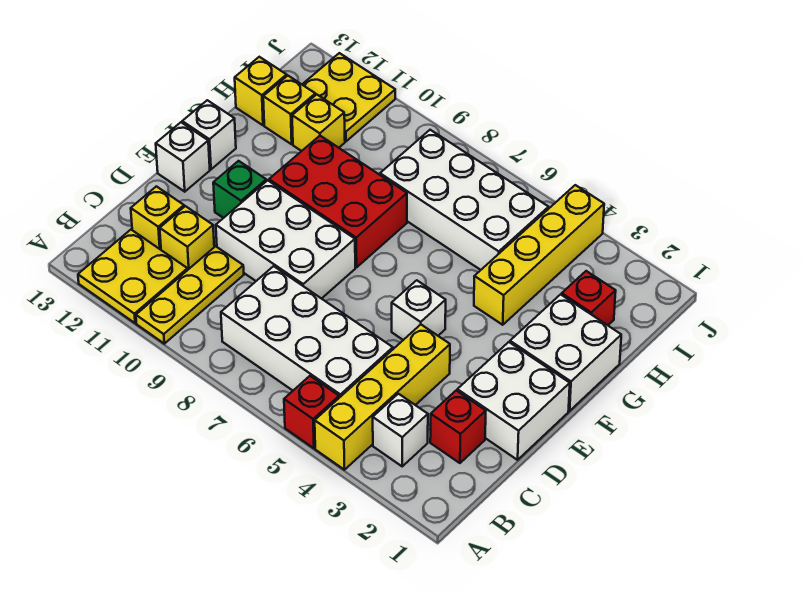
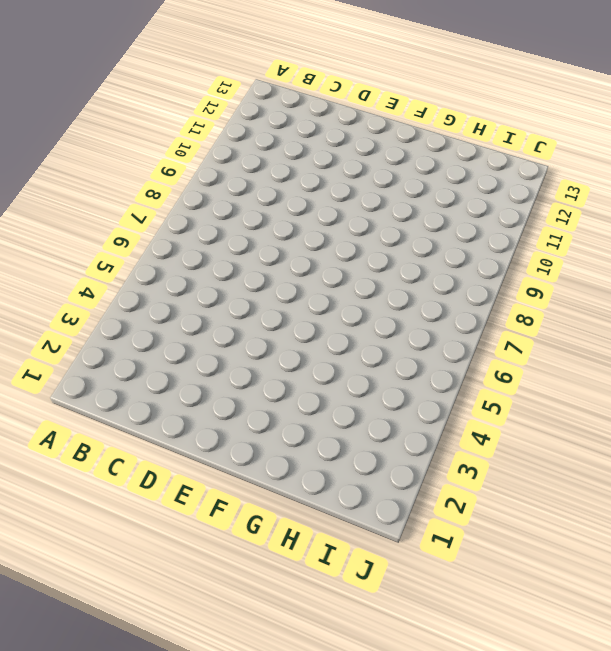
none -> yellow 1x4 brick [315,325,450,470]
none -> red 1x1 brick [284,376,339,448]
none -> yellow 1x3 plate [136,246,244,344]

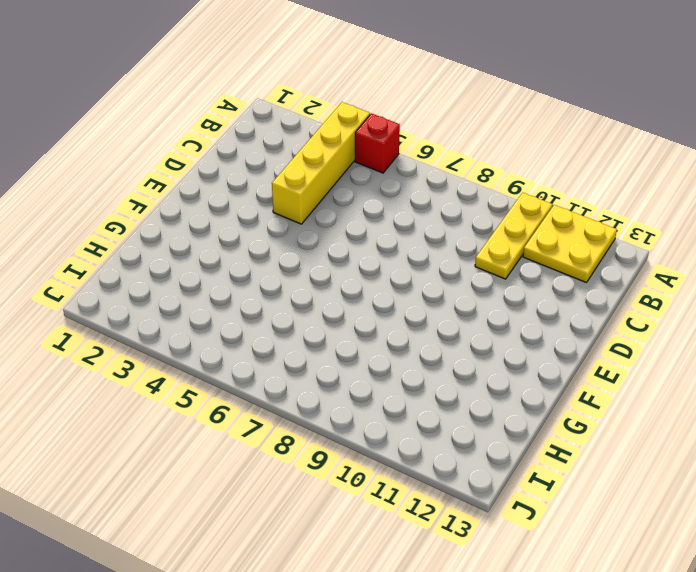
none -> white 1x1 brick [373,394,428,466]
none -> white 2x4 brick [221,266,393,398]
none -> red 1x1 brick [430,391,486,463]

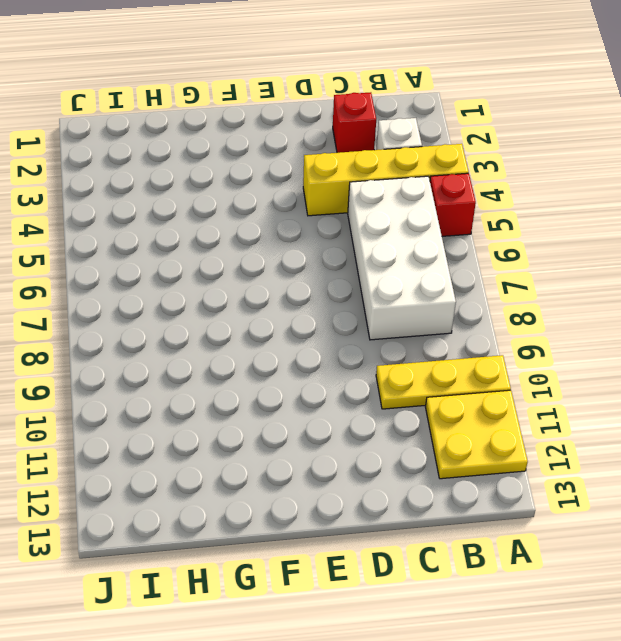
none -> yellow 1x1 brick [160,206,214,270]
none -> yellow 1x1 brick [131,186,184,250]
none -> white 2x2 brick [457,342,570,460]

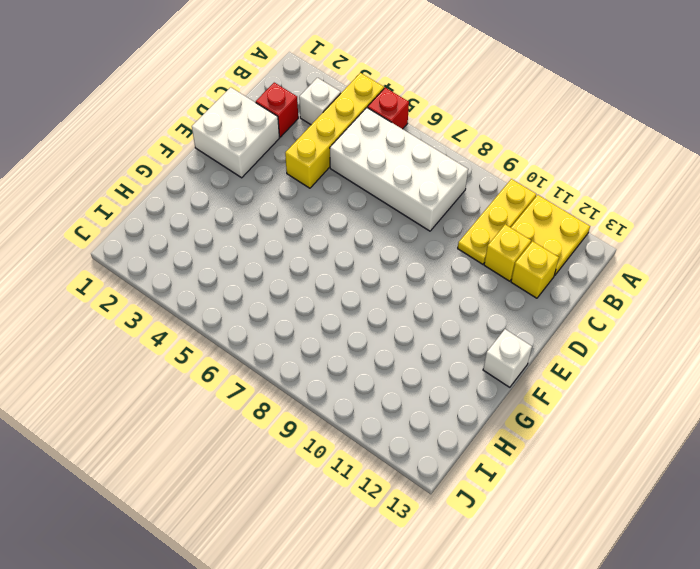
none -> white 2x3 brick [216,180,355,299]
none -> white 1x1 brick [392,280,446,340]
none -> green 1x1 brick [213,161,266,218]

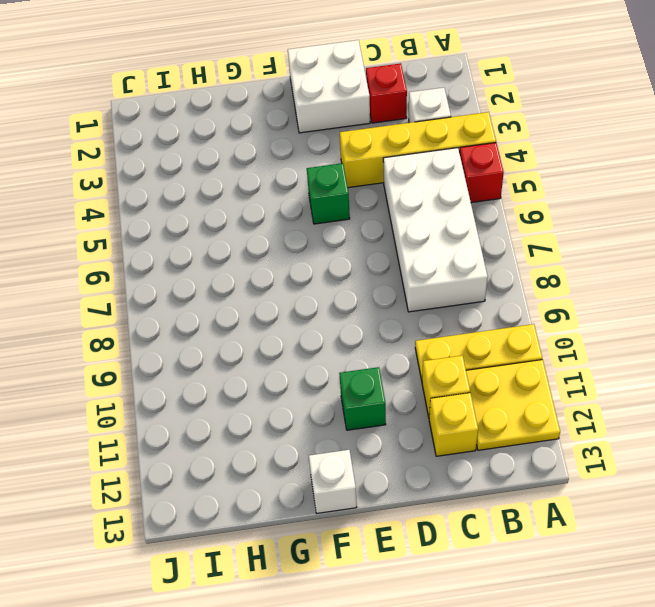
green 1x1 brick [307,163,350,224] -> white 1x1 brick [392,280,446,340]
none -> white 2x3 brick [216,180,355,299]
none -> white 1x1 brick [156,122,210,192]
none -> white 2x2 brick [510,294,621,411]

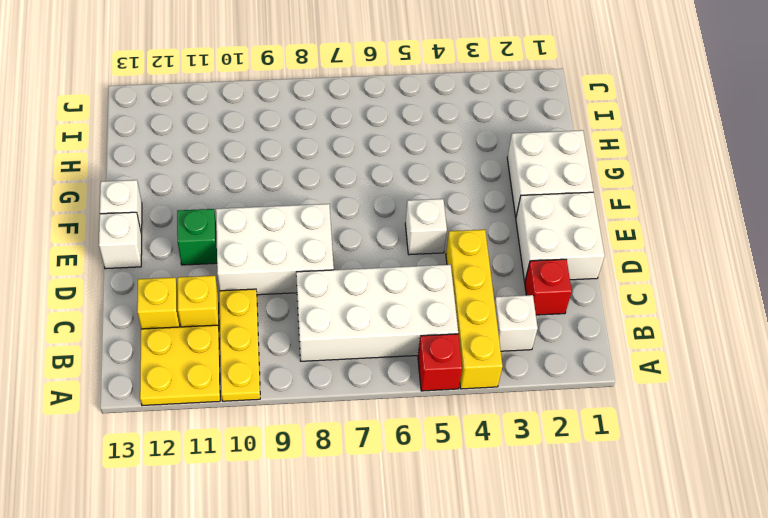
none -> red 2x3 brick [269,136,407,267]
none -> yellow 1x4 brick [474,185,604,325]
none -> red 1x1 brick [562,271,616,325]

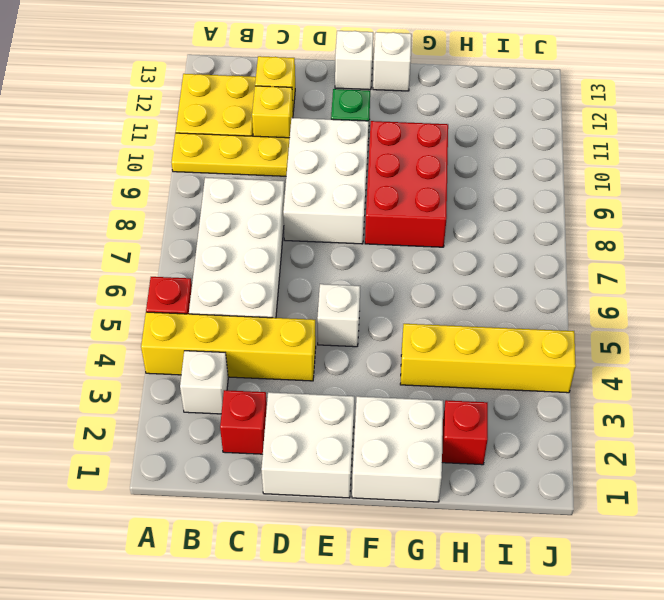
none -> white 2x4 brick [380,130,549,270]
none -> yellow 1x1 brick [292,94,345,151]
none -> yellow 1x1 brick [263,76,315,144]

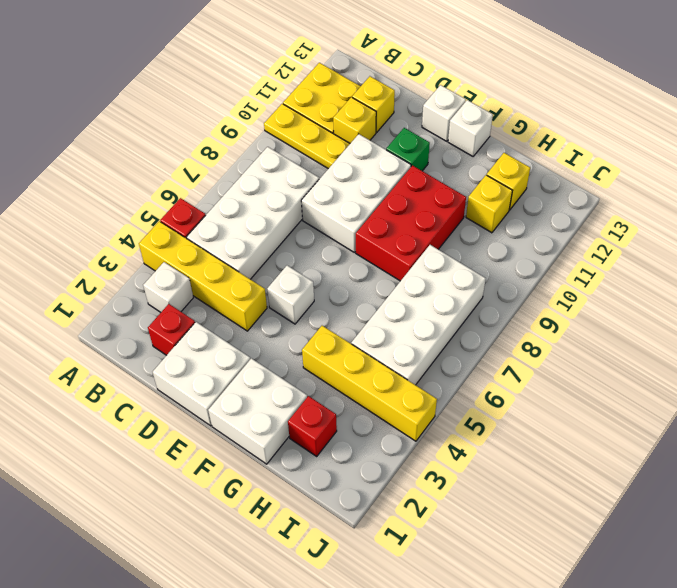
none -> yellow 1x1 brick [235,57,287,125]
none -> yellow 2x2 plate [302,53,395,141]

